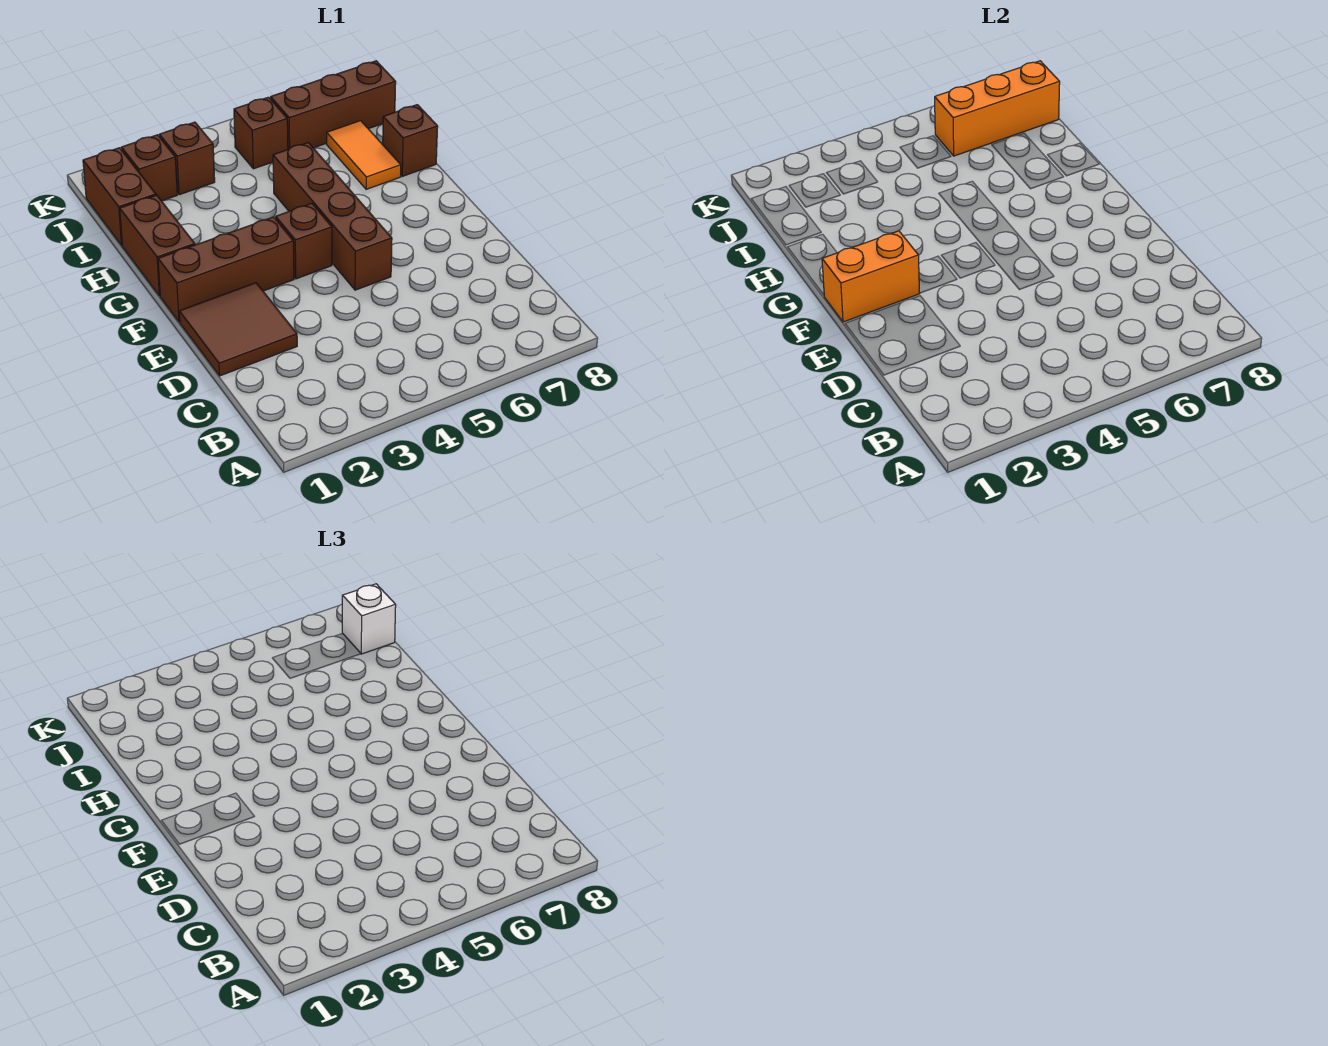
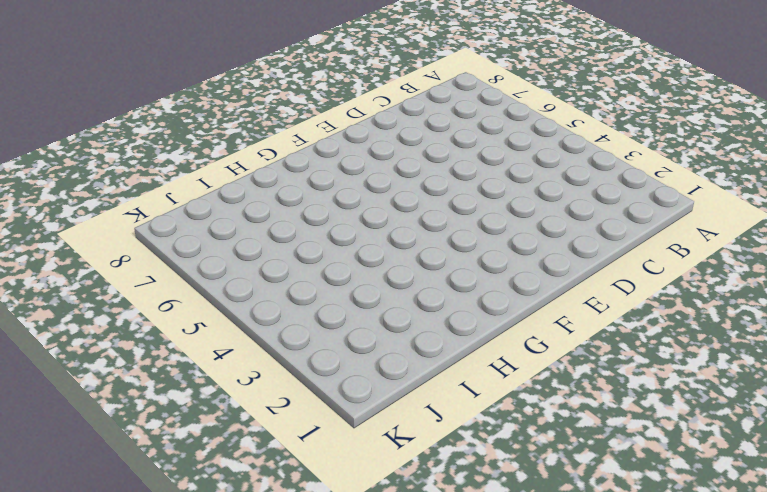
none -> brown 2x2 tile [179,283,297,376]
none -> brown 1x4 brick [273,143,392,290]
none -> brown 1x3 brick [158,217,294,322]

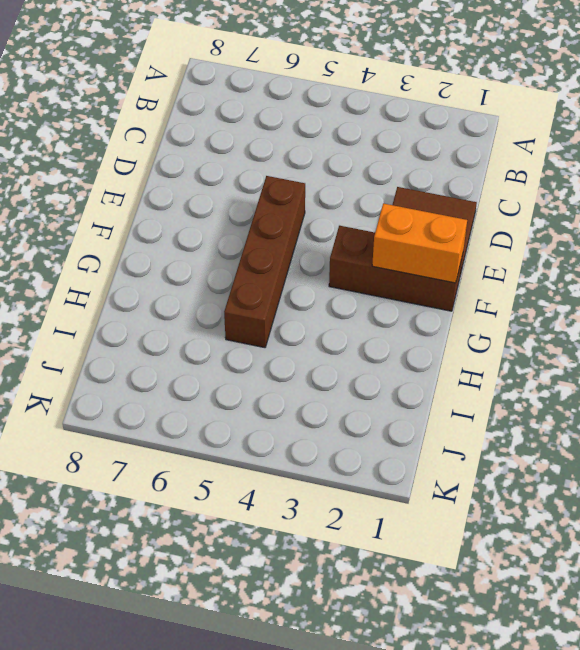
none -> brown 1x1 brick [276,203,332,279]
none -> brown 1x2 brick [120,195,195,296]
none -> orange 1x2 tile [327,121,401,189]

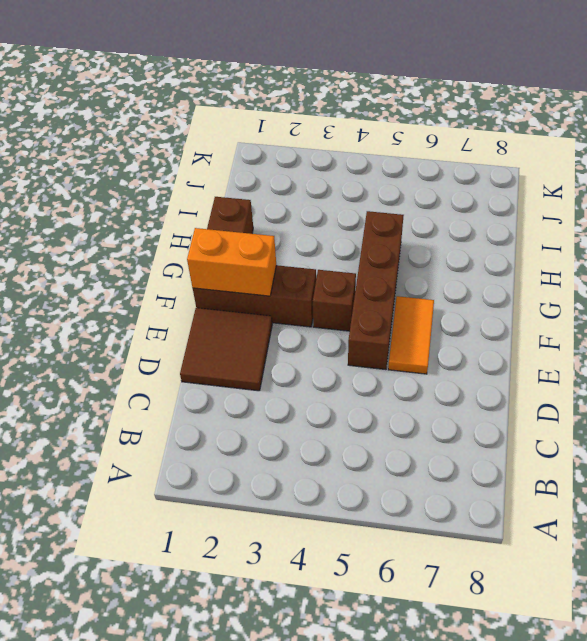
orange 1x2 tile [388,296,434,374] -> orange 1x2 tile moved to [327,121,401,189]
none -> brown 1x1 brick [383,105,438,176]
none -> brown 1x2 brick [83,148,156,245]
none -> brown 1x1 brick [121,135,177,201]

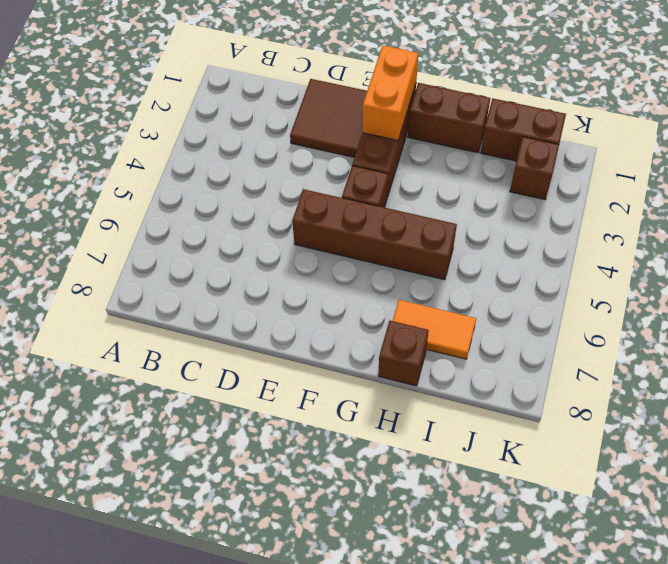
none -> brown 1x1 brick [159,122,215,195]
none -> brown 1x1 brick [234,97,288,169]
none -> brown 1x3 brick [271,61,396,149]

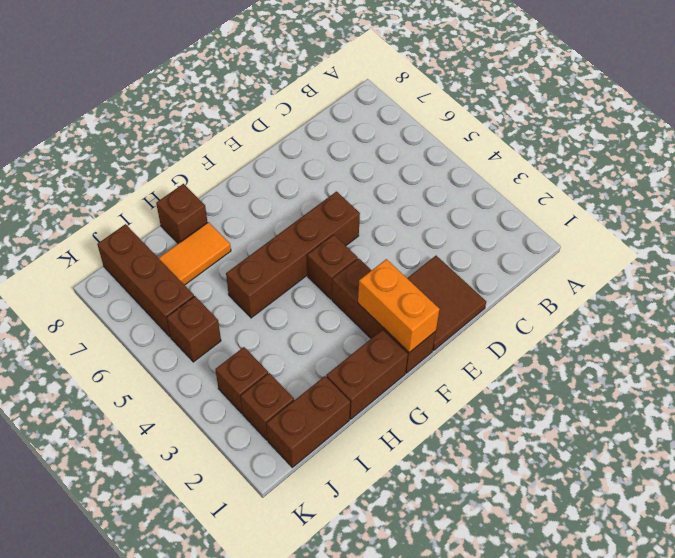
none -> orange 1x3 brick [935,61,1060,156]
none -> white 1x1 brick [342,584,396,654]

